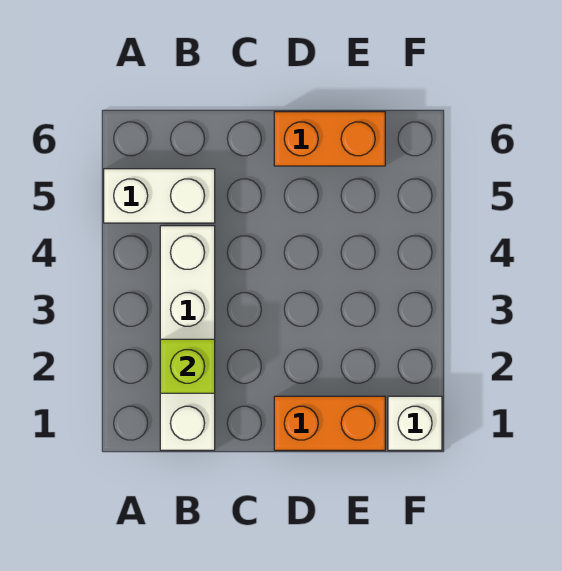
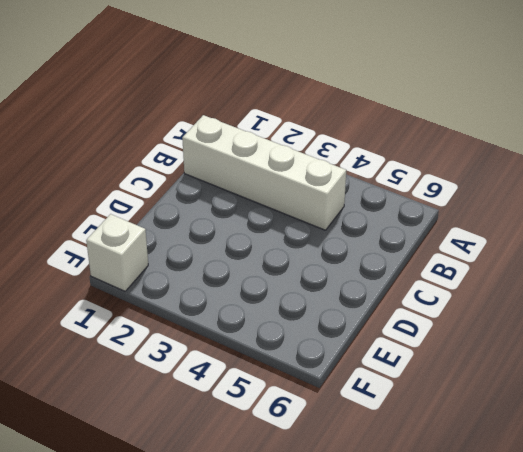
none -> white 1x2 brick [104,169,215,223]
none -> orange 1x2 brick [274,396,385,450]

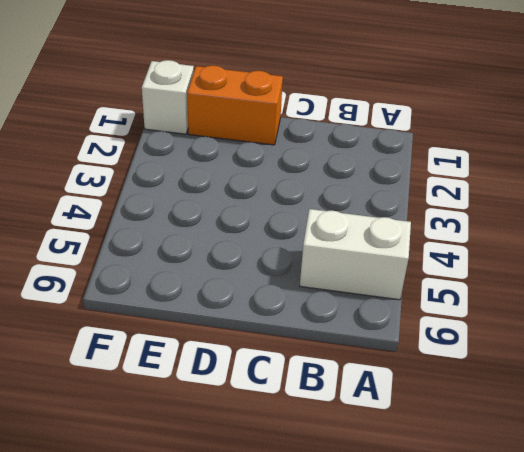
none -> white 1x4 brick [160,226,215,450]
none -> orange 1x2 brick [274,112,385,166]

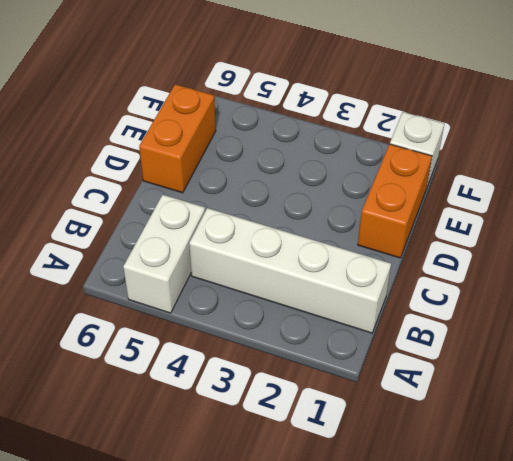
none -> lime 1x1 brick [160,339,215,393]

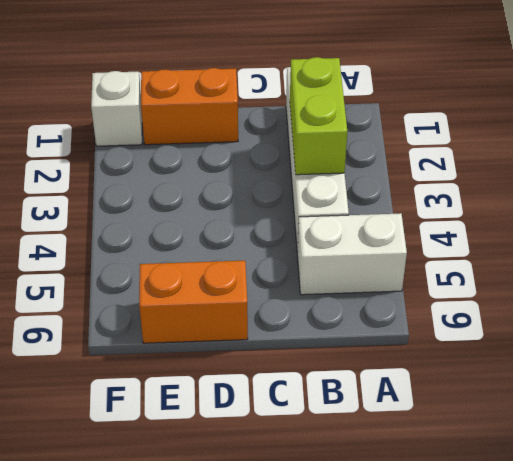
lime 1x2 brick [290,57,347,175] -> lime 1x1 brick [160,339,215,393]

